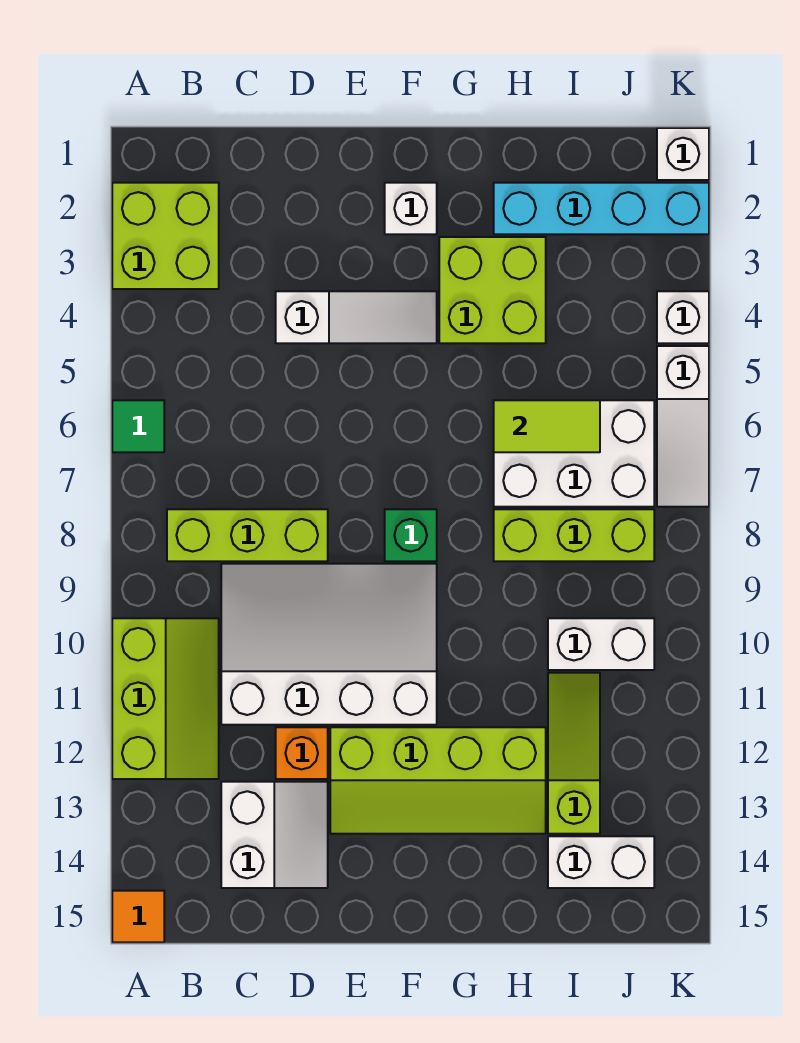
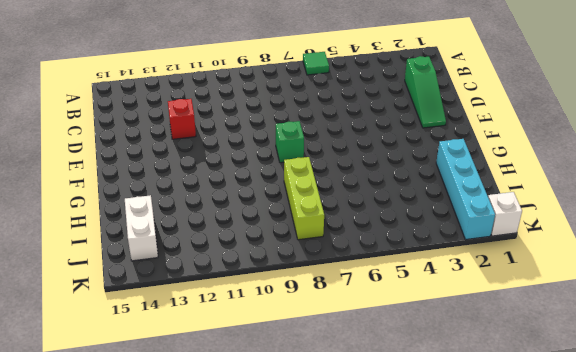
green 1x3 slope [405,56,446,128] -> none
red 1x1 brick [168,99,196,139] -> orange 1x1 brick [276,727,328,779]
none -> lime 2x2 brick [112,183,219,289]
none -> lime 2x3 slope [112,618,219,779]
none -> orange 1x1 tile [112,891,164,942]

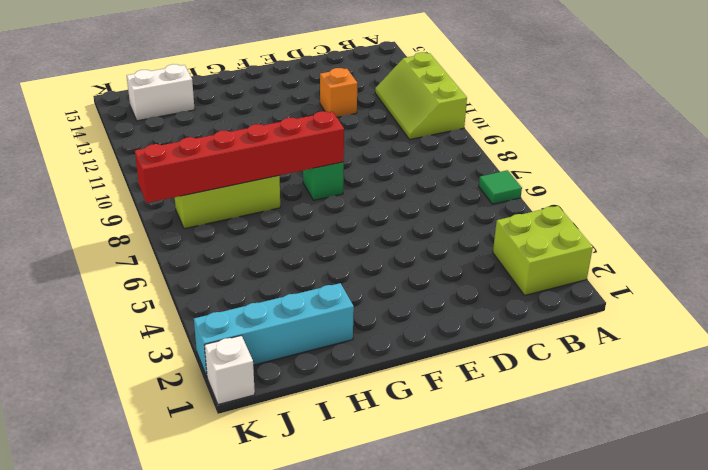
red 1x6 brick [135,111,344,203] -> none
none -> orange 1x1 tile [112,891,164,942]
none -> lime 1x3 brick [167,509,328,561]
none -> white 3x4 slope [221,564,437,725]

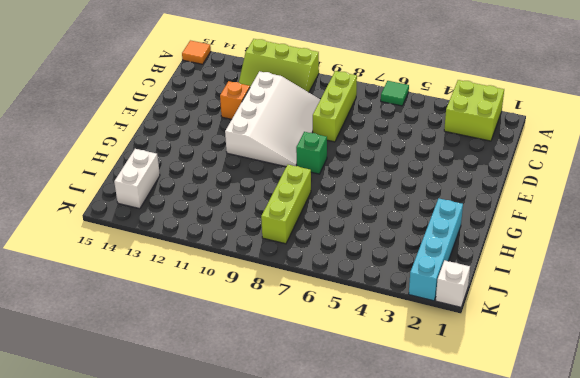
none -> white 2x2 slope [221,782,328,888]
none -> white 1x3 slope [276,291,437,343]
none -> lime 2x4 slope [330,727,546,834]

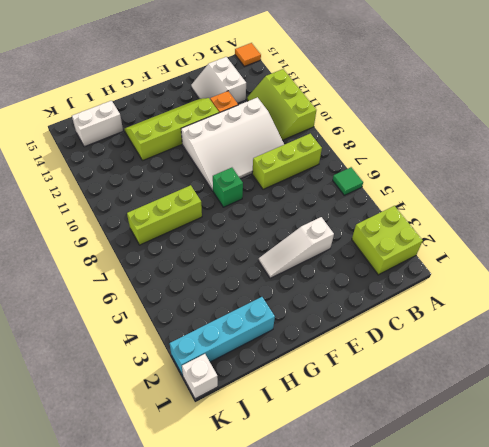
none -> white 1x1 brick [385,183,437,234]
none -> lime 2x2 brick [439,237,546,343]
none -> white 2x3 brick [494,400,654,507]

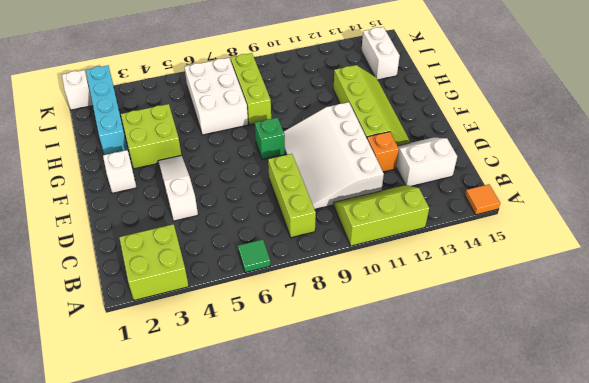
none -> white 1x2 brick [548,618,654,670]
none -> lime 1x3 slope [548,673,600,834]
none -> white 1x1 brick [657,291,709,343]

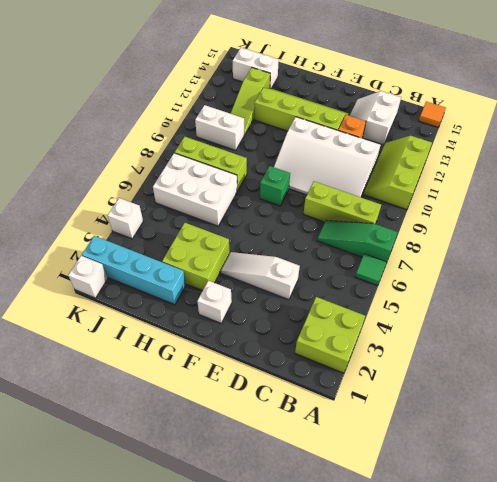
green 1x3 slope [317,220,398,262] -> none
none -> white 1x3 slope [657,346,709,507]
none -> lime 1x2 tile [494,400,600,452]

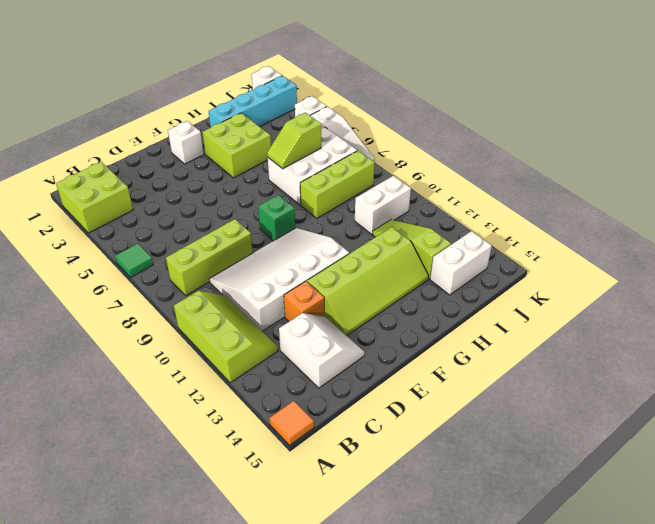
lime 1x2 slope [267,112,321,169] -> lime 1x2 tile [494,400,600,452]
none -> white 1x3 slope [276,291,437,343]

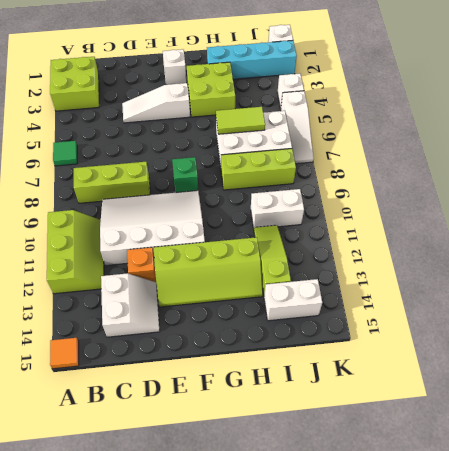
white 1x3 slope [122,83,190,123] -> white 1x3 slope turned to [276,291,437,343]

